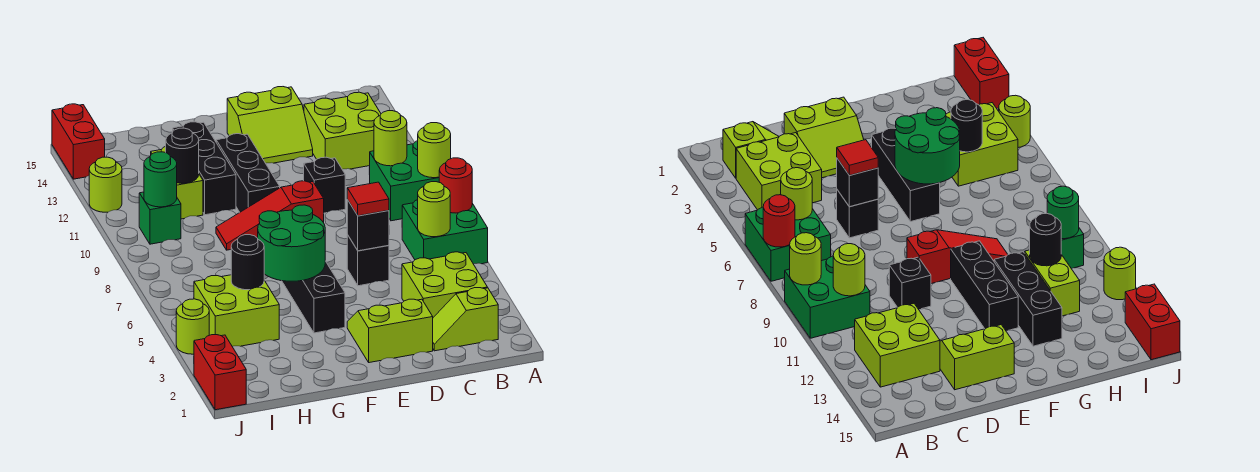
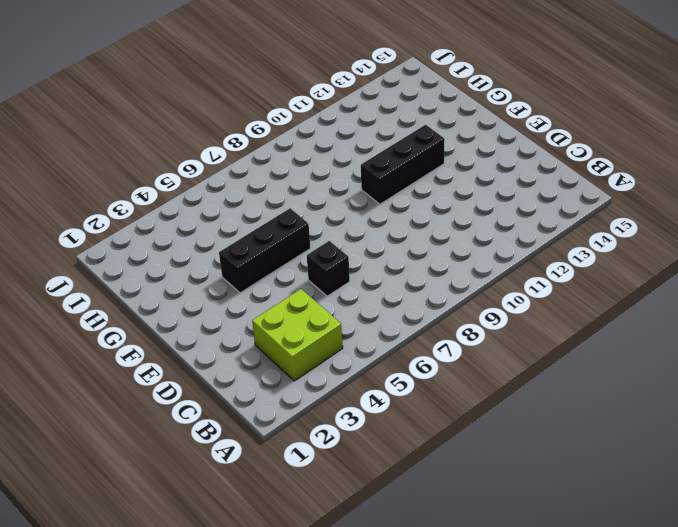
none -> green 2x2 brick [402,200,488,264]
none -> green 2x2 brick [370,141,439,221]
none -> lime 1x2 slope [433,288,498,351]
none -> lime 2x2 brick [304,92,381,169]

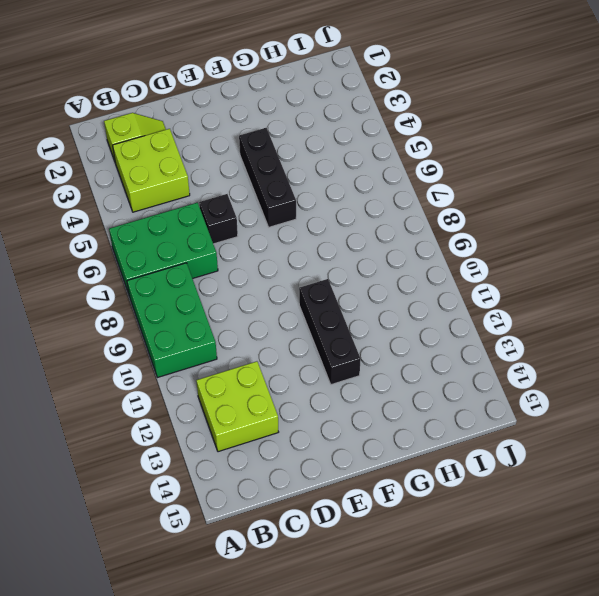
green 2x3 brick [109,203,218,297] -> green 2x2 brick [402,200,488,264]
green 2x3 brick [127,263,217,378] -> green 2x2 brick [370,141,439,221]
none -> lime 2x2 slope [347,299,433,363]
none -> black 1x1 brick [304,157,345,213]
none -> lime 2x2 slope [227,87,313,163]
none -> red 1x3 slope [216,181,324,250]

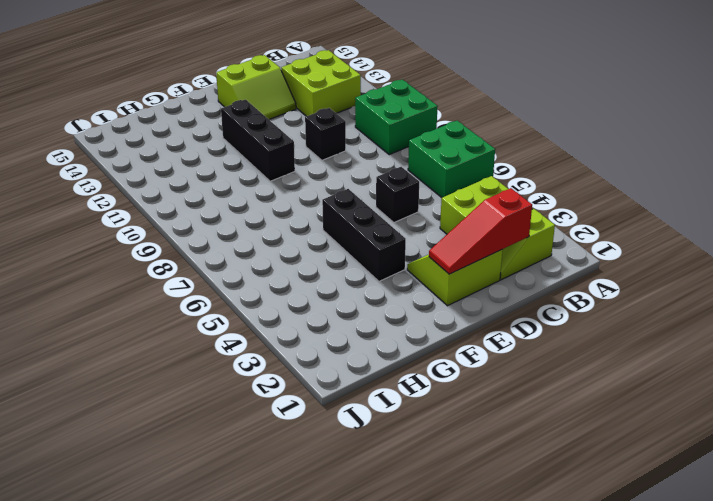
red 1x3 slope [429,188,532,274] -> red 1x3 slope moved to [216,181,324,250]
none -> black 1x3 brick [173,122,236,215]
none -> lime 2x2 brick [194,275,279,346]
none -> lime 1x2 brick [151,147,203,219]
none -> green 1x1 brick [139,192,181,244]

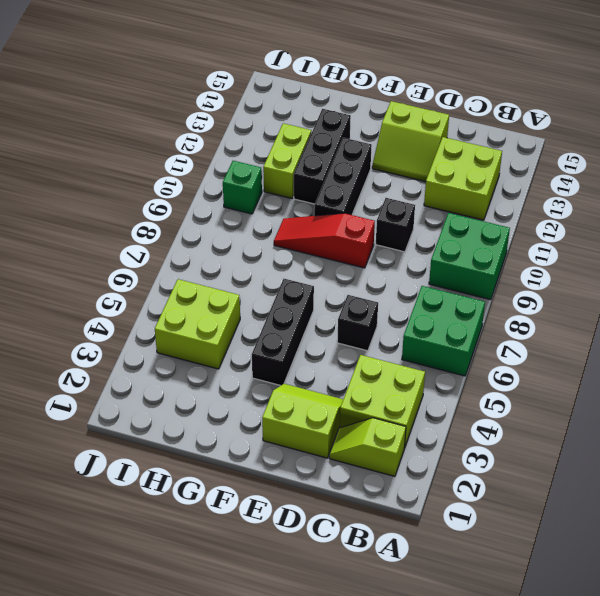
none -> red 1x2 brick [194,335,246,410]
none -> lime 1x1 round brick [176,299,209,354]
none -> lime 1x1 round brick [89,157,122,212]
none -> red 1x2 brick [52,104,105,179]

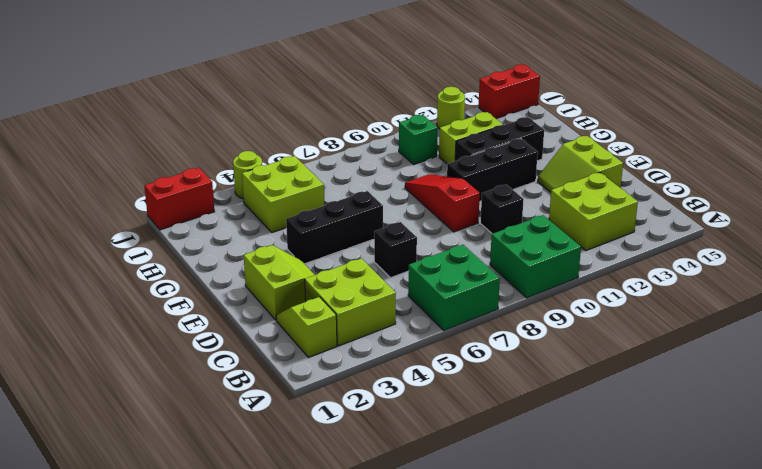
none -> red 1x1 round brick [439,158,472,213]
none -> lime 1x1 round brick [418,123,451,178]
none -> lime 1x1 round brick [418,182,450,237]
none -> lime 1x1 round brick [374,111,407,166]

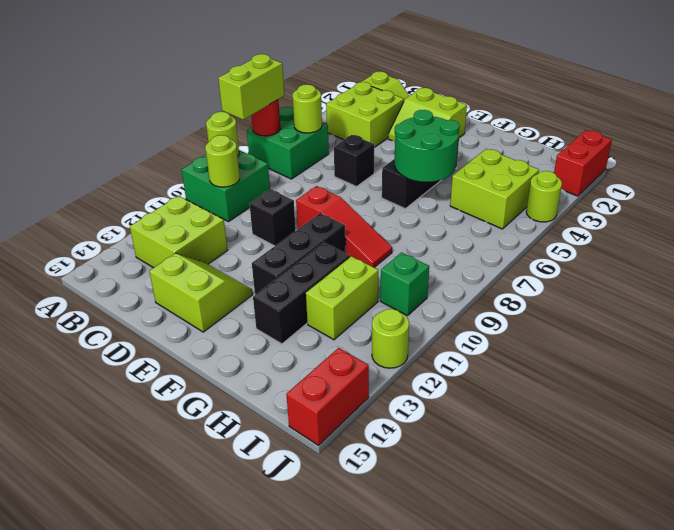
lime 1x2 brick [218,54,284,120] -> none
none -> black 1x1 brick [347,200,389,251]
none -> black 1x1 round brick [231,235,264,290]
none -> black 1x1 round brick [166,128,199,183]
none -> green 1x1 round brick [144,152,177,207]

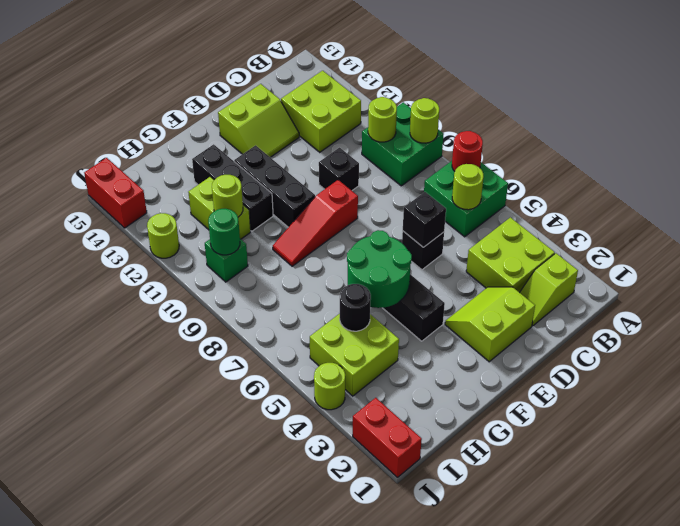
lime 1x1 round brick [212,175,243,217] -> black 1x1 round brick [166,128,199,183]
none -> red 1x1 tile [347,182,389,216]

